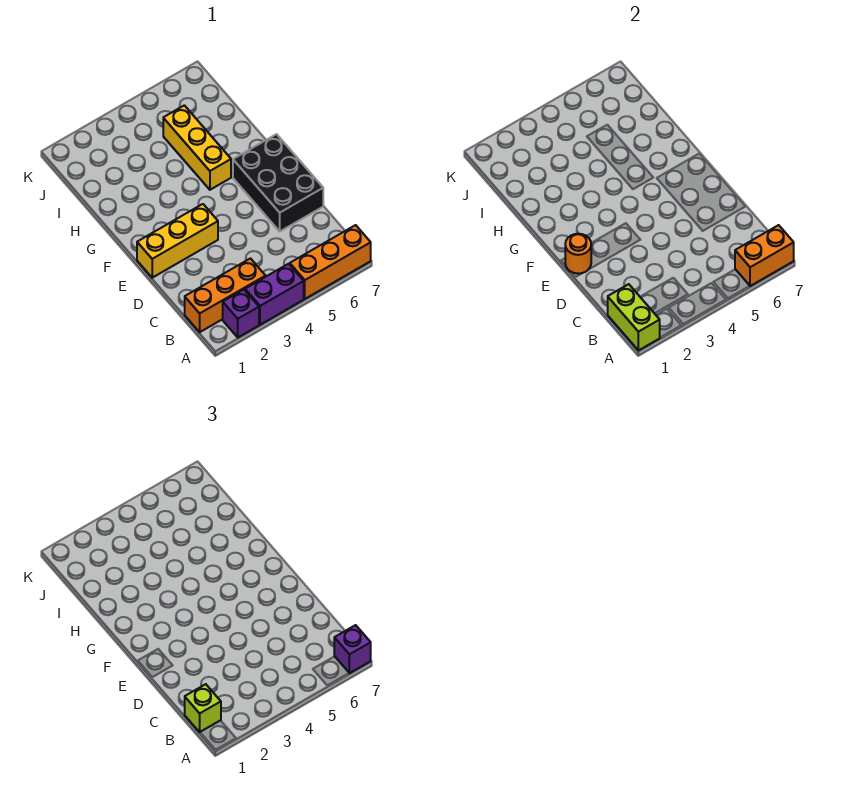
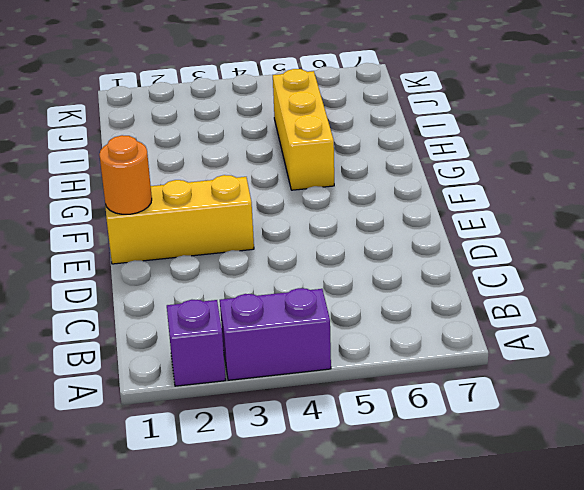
none -> orange 1x3 brick [290,225,371,299]
none -> orange 1x3 brick [185,258,266,332]
none -> black 2x3 brick [233,134,323,231]

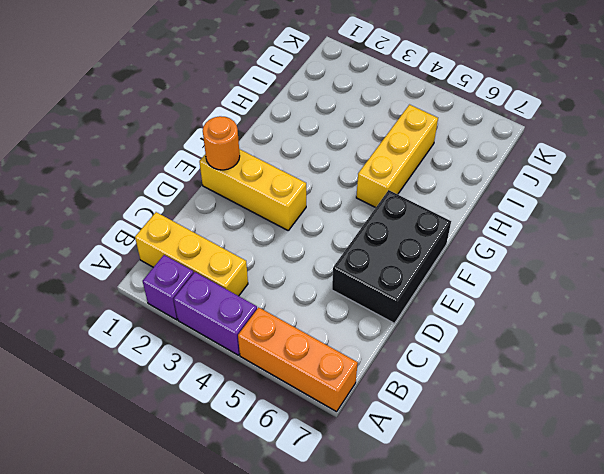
yellow 1x3 brick [135,212,248,296] -> orange 1x3 brick [185,258,266,332]
none -> lime 1x2 brick [608,284,660,350]
none -> orange 1x2 brick [735,225,794,286]
none -> purple 1x1 brick [334,625,371,673]

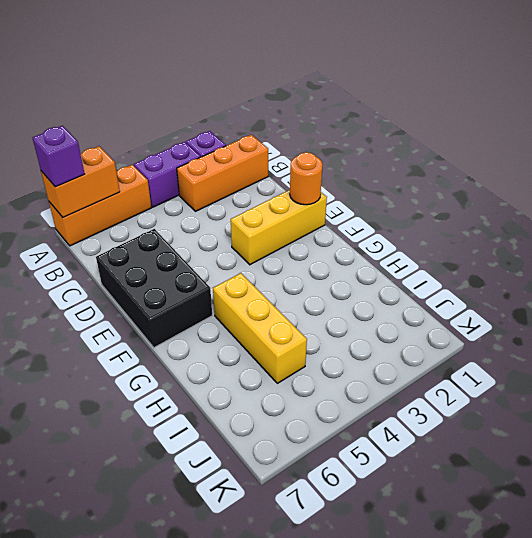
none -> lime 1x2 brick [608,284,660,350]
none -> lime 1x1 brick [185,684,221,732]

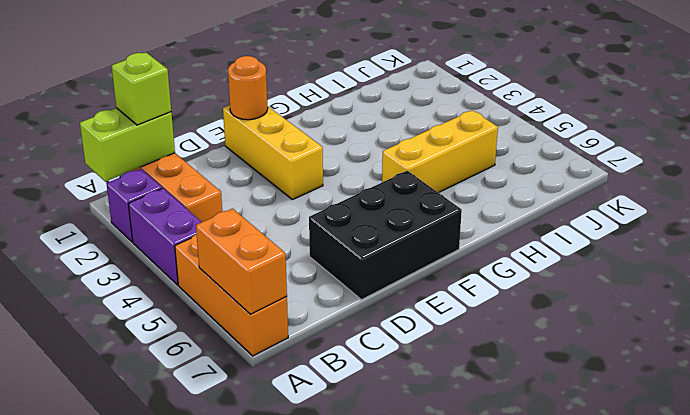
none -> purple 1x1 brick [334,625,371,673]

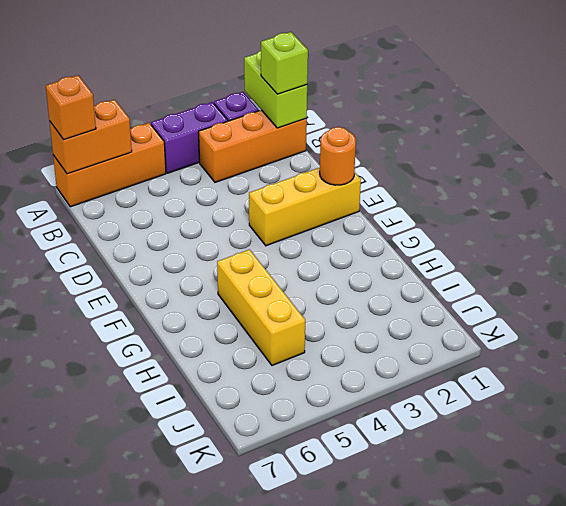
orange 1x1 brick [46,75,96,140] -> purple 1x1 brick [334,625,371,673]
none -> black 2x3 brick [233,134,323,231]

